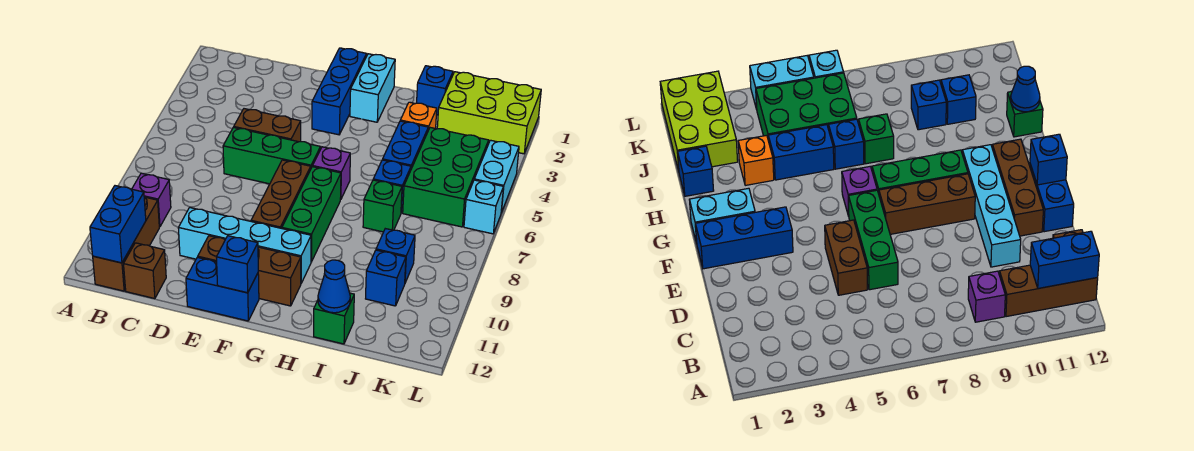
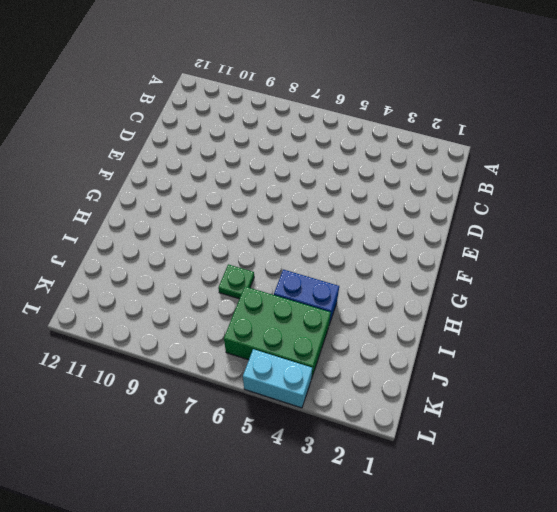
green 1x1 plate [218,264,254,299] -> green 1x1 brick [363,180,402,232]
none -> purple 1x1 brick [132,173,171,227]
none -> brown 1x3 brick [93,197,159,291]
none -> brown 1x1 brick [124,243,166,299]

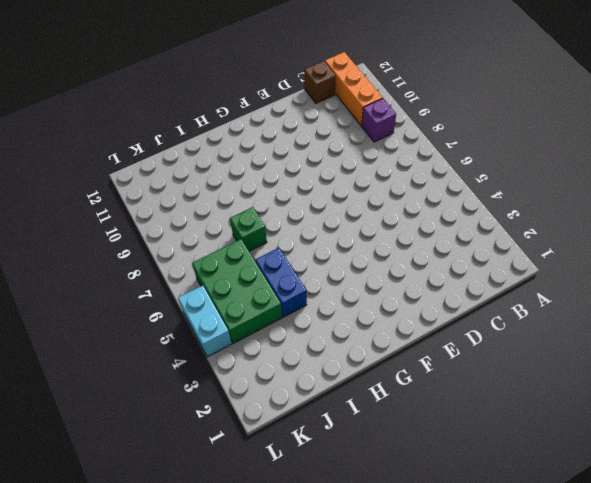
orange 1x3 brick [325,52,383,126] -> brown 1x3 brick [93,197,159,291]
none -> brown 1x2 brick [234,109,301,142]
none -> green 1x3 brick [223,127,320,184]
none -> cyan 1x4 brick [178,208,311,283]

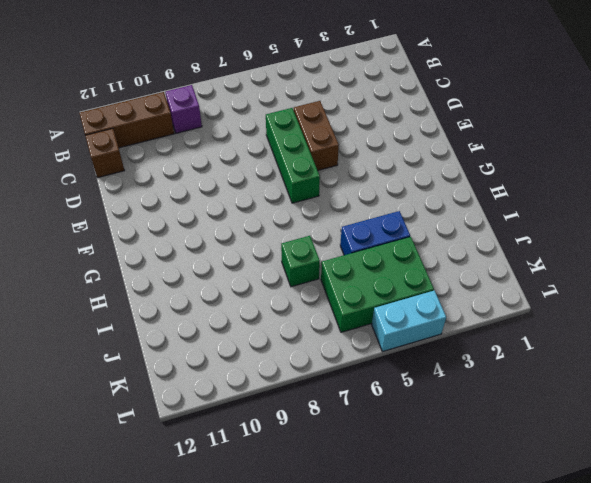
none -> cyan 1x4 brick [178,208,311,283]
none -> brown 1x3 brick [198,236,301,306]
none -> blue 1x2 brick [186,257,259,321]

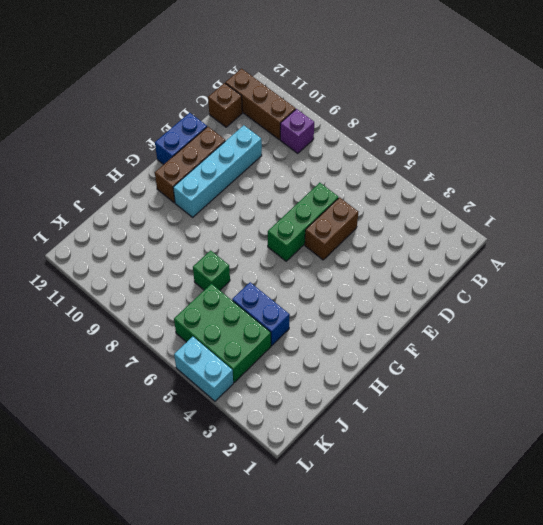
none -> blue 1x3 brick [312,48,367,135]
none -> brown 1x3 brick [251,160,311,228]
none -> cyan 1x2 brick [350,54,395,122]

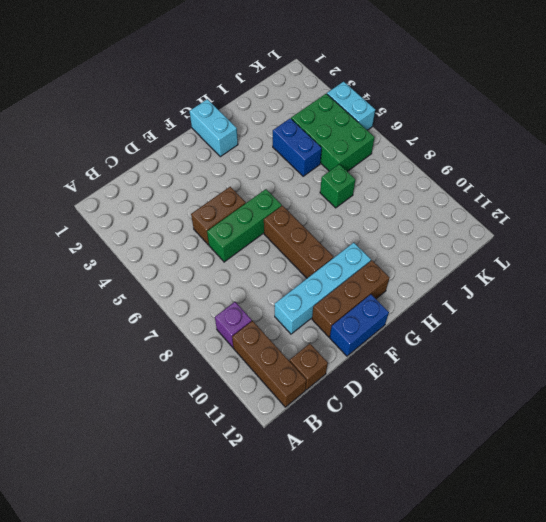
none -> blue 1x3 brick [312,48,367,135]
none -> purple 1x1 brick [313,147,350,200]
none -> green 1x3 brick [282,167,341,262]

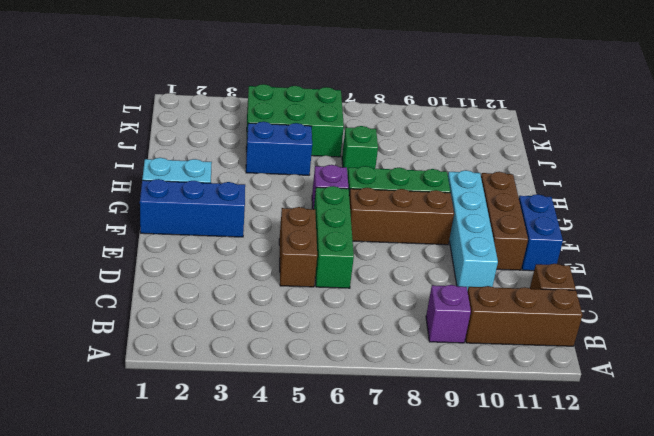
none -> blue 1x1 brick [417,66,453,115]
none -> orange 1x1 brick [400,102,437,130]
none -> blue 1x1 brick [373,160,411,213]

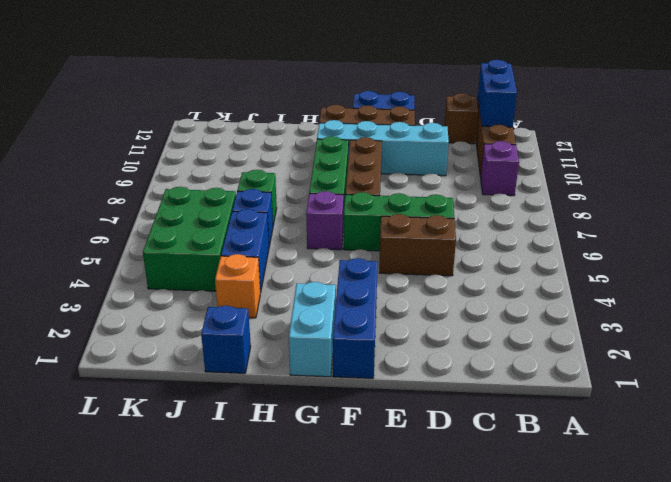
none -> green 1x1 brick [314,293,354,344]
none -> lime 2x3 brick [437,72,541,154]
none -> blue 1x1 brick [376,229,415,283]

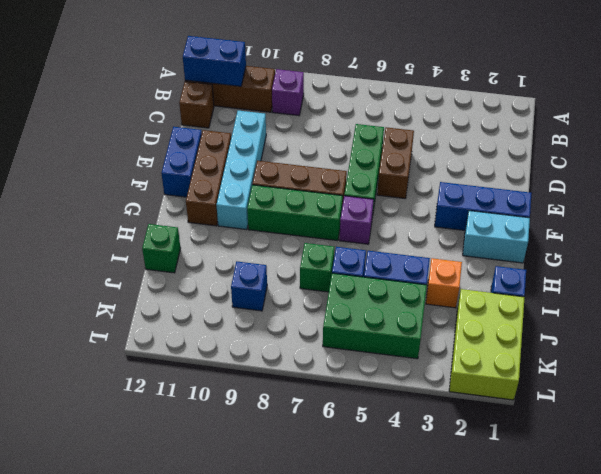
none -> blue 1x1 brick [366,250,406,306]
none -> cyan 1x2 brick [474,140,519,213]
none -> cyan 1x1 brick [464,180,504,234]

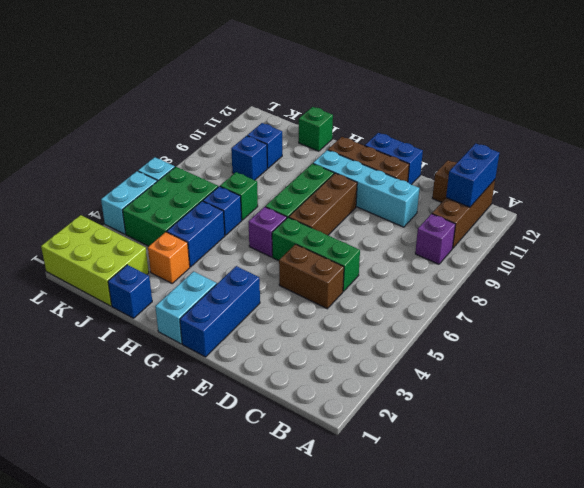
none -> blue 1x1 brick [216,236,258,293]
none -> blue 1x1 cone [318,260,350,313]

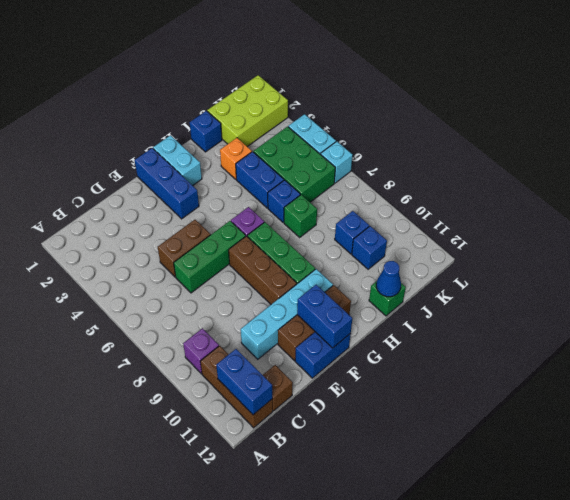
blue 1x2 brick [297,285,352,348] -> blue 1x1 brick [216,236,258,293]

